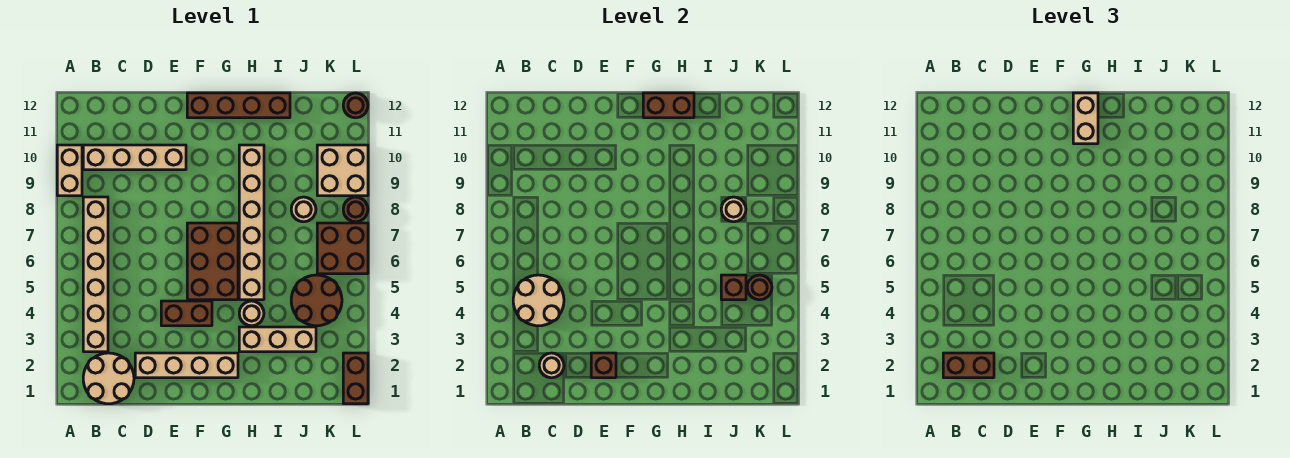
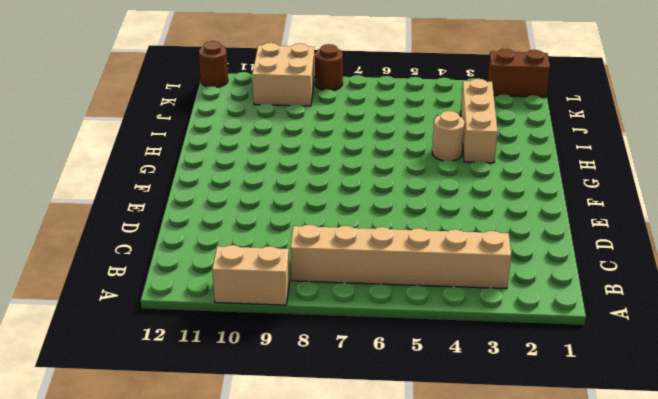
none -> tan 2x2 round brick [83,353,134,404]
none -> tan 1x4 brick [83,145,186,170]
none -> tan 1x4 brick [135,353,238,378]

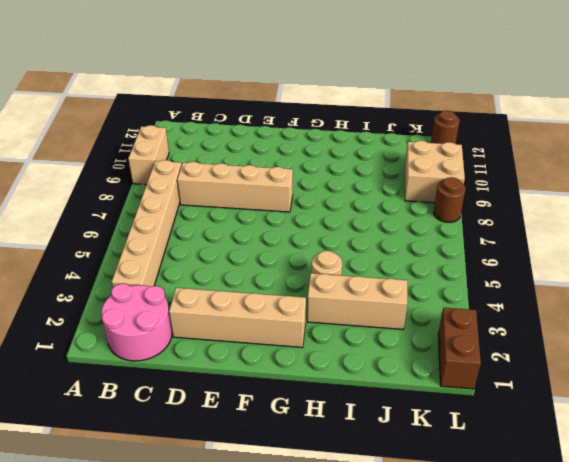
pink 2x2 round brick [101,284,172,361] -> tan 2x2 round brick [83,353,134,404]
tan 1x4 brick [177,162,293,212] -> tan 1x4 brick moved to [83,145,186,170]
none -> brown 1x2 brick [161,301,212,326]
none -> brown 2x3 brick [187,223,238,300]
none -> brown 1x4 brick [187,93,290,118]

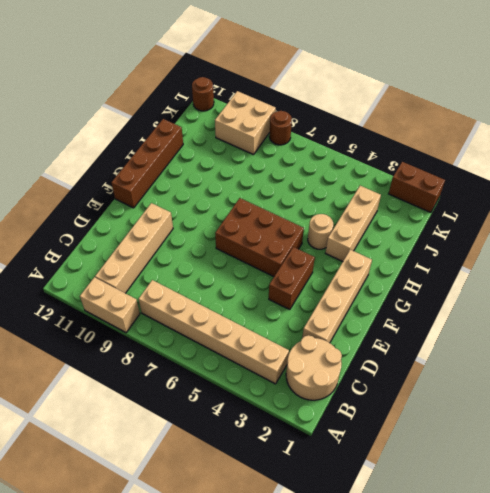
none -> tan 1x6 brick [239,145,264,300]
none -> brown 2x2 round brick [291,275,342,326]
none -> tan 1x1 round brick [291,197,316,222]

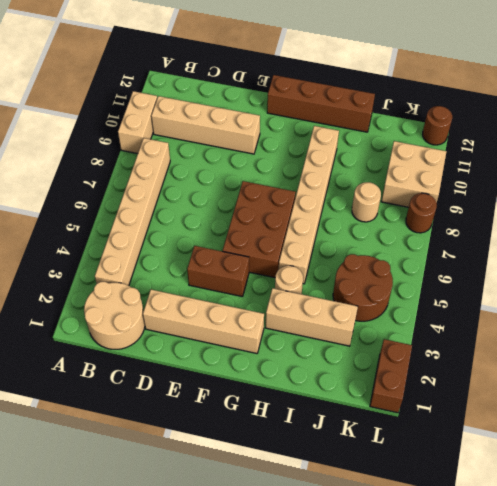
none -> brown 2x2 brick [317,223,368,274]
none -> tan 2x2 round brick [513,275,564,326]
none -> tan 1x1 round brick [539,353,564,378]

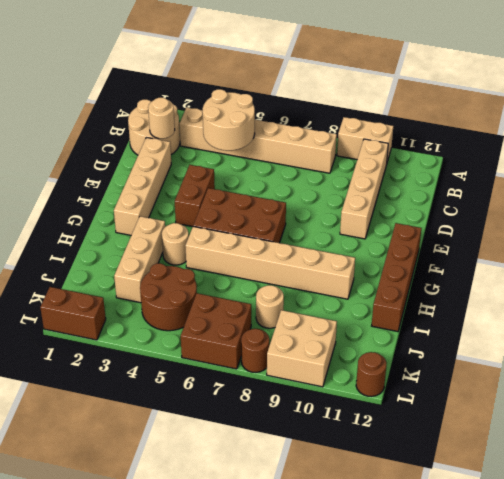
none -> brown 1x1 brick [591,353,616,378]
none -> brown 1x2 brick [643,93,694,118]
none -> brown 1x1 brick [721,275,746,300]

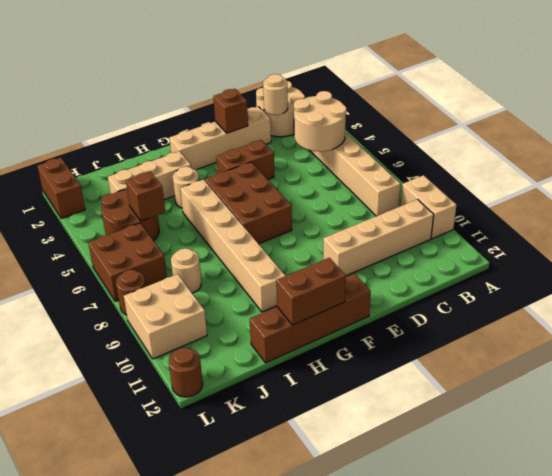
none -> tan 1x1 round brick [721,197,746,222]
none -> brown 1x1 round brick [747,275,772,300]
none -> brown 1x2 brick [943,353,994,378]

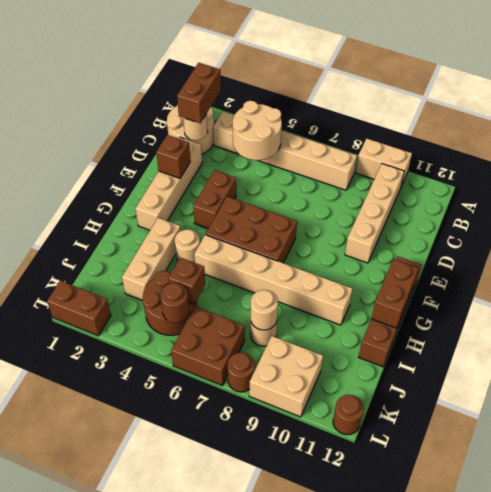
none -> tan 1x2 brick [1073,93,1098,144]

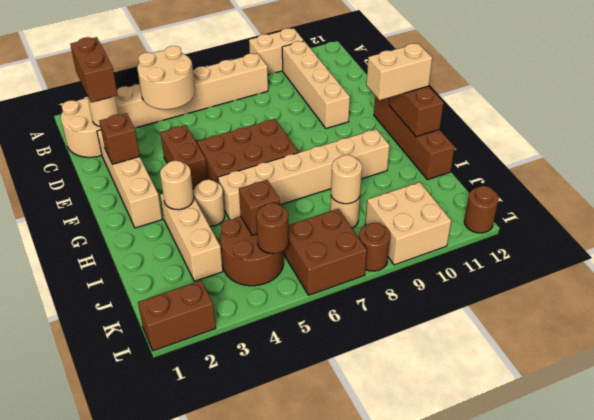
tan 1x1 round brick [160,161,194,210] -> none

